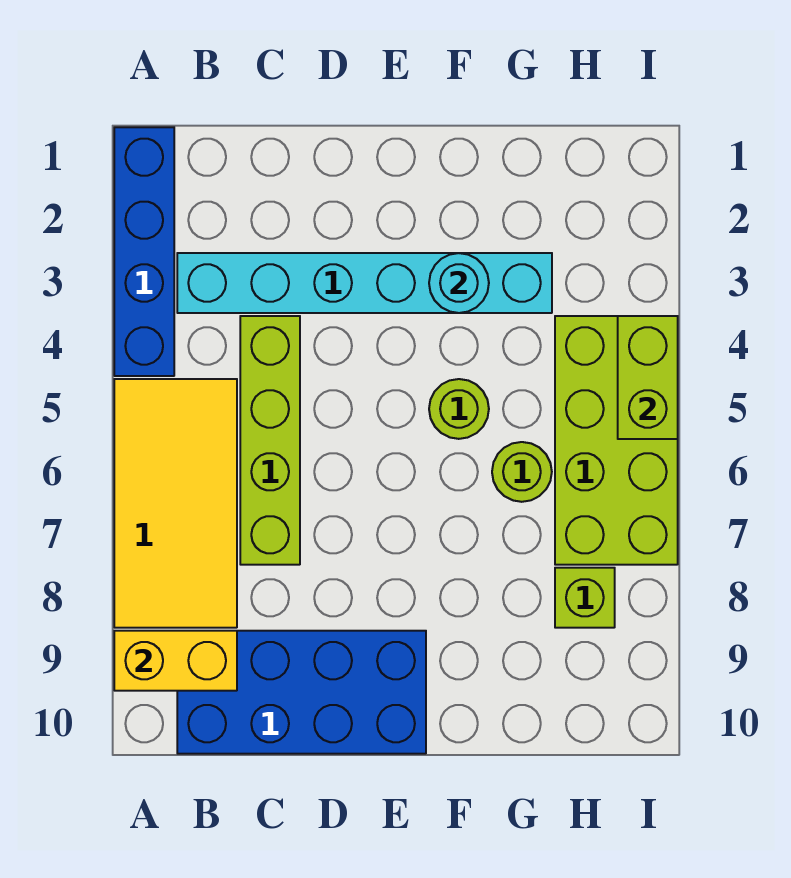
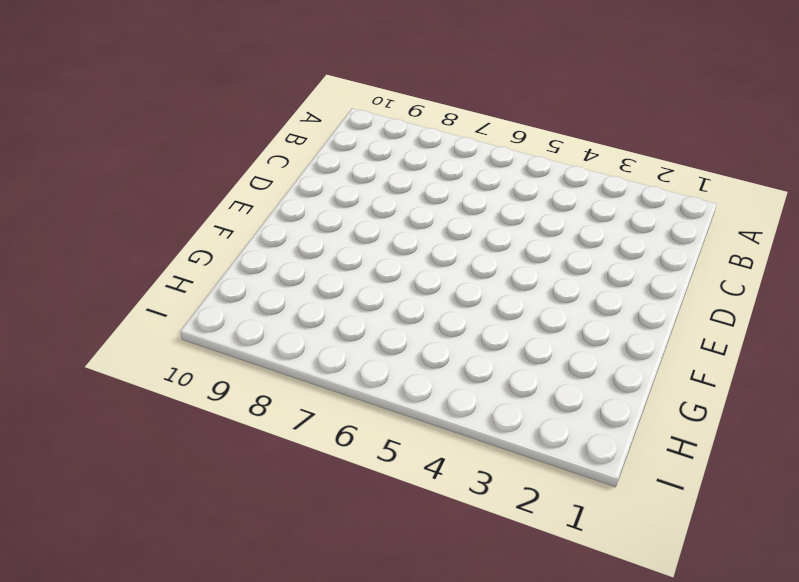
none -> blue 1x4 brick [114,127,174,376]
none -> yellow 2x4 tile [114,379,237,628]
none -> cyan 1x6 brick [177,253,552,313]

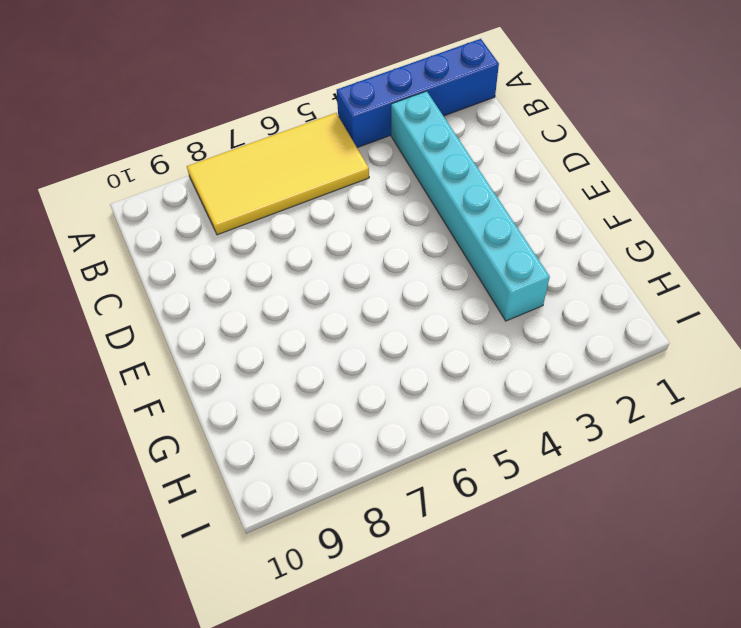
none -> blue 2x4 brick [177,631,426,754]
none -> lime 1x4 brick [240,316,300,565]
none -> lime 1x1 round brick [429,379,489,439]

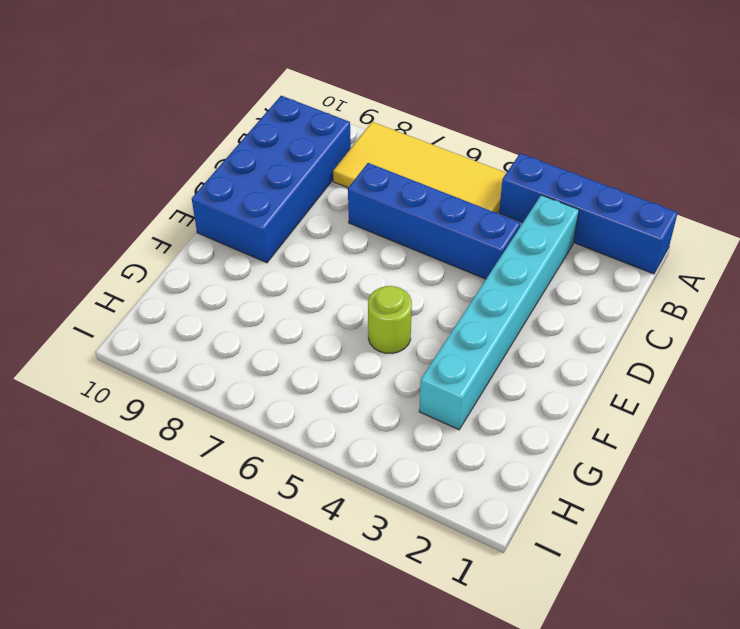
blue 1x4 brick [348,163,520,279] -> lime 1x4 brick [240,316,300,565]
none -> lime 1x1 round brick [492,442,552,502]
none -> lime 2x4 brick [555,316,678,565]
none -> lime 1x1 brick [555,568,615,628]

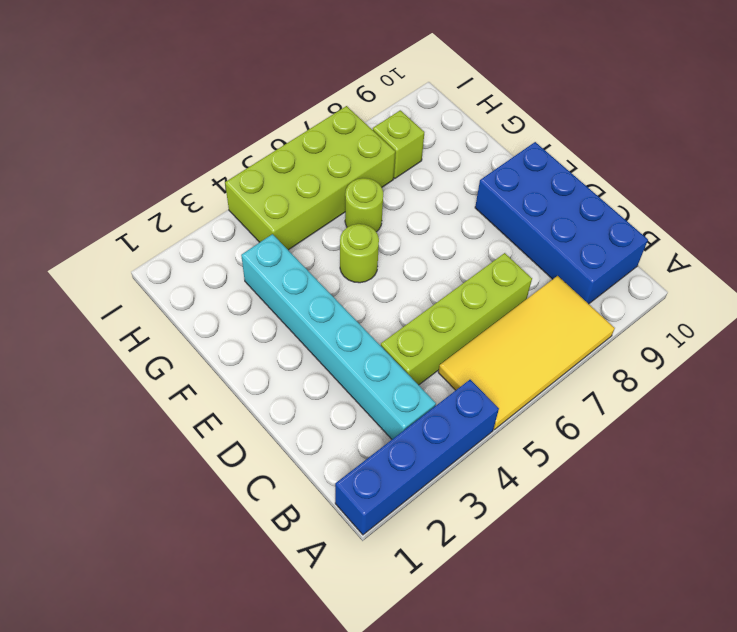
none -> yellow 1x2 brick [114,631,237,691]
none -> cyan 1x1 round brick [429,253,489,313]
none -> lime 1x2 brick [618,316,678,439]

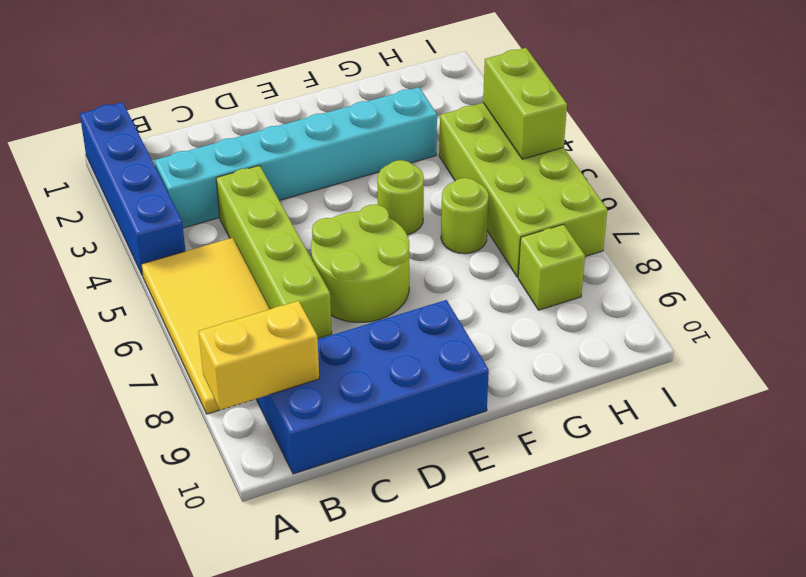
lime 2x2 round brick [311,205,409,322] -> none
none -> cyan 1x1 round brick [429,253,489,313]

